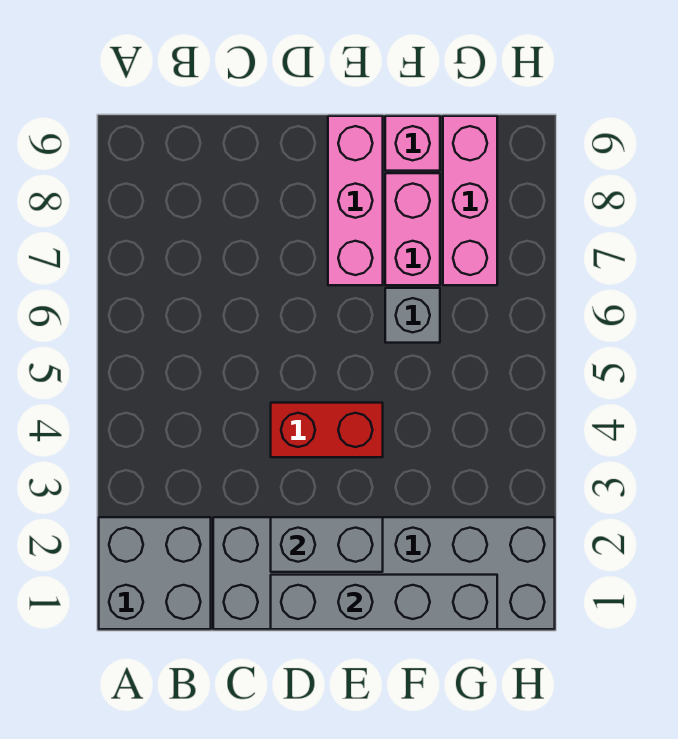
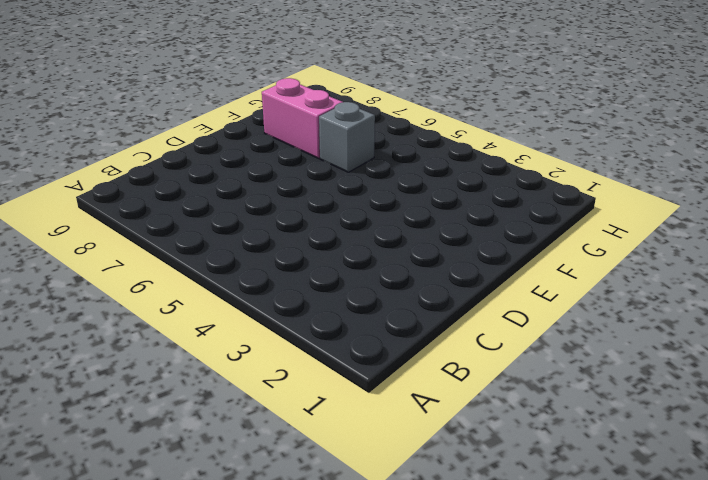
none -> grey 2x2 brick [99,517,211,629]
none -> grey 2x6 brick [213,517,555,629]

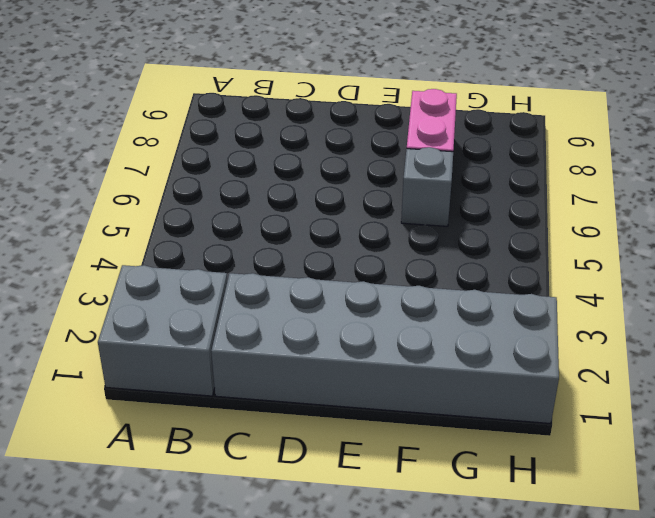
none -> red 1x2 brick [271,403,383,457]
none -> pink 1x3 brick [328,116,383,285]

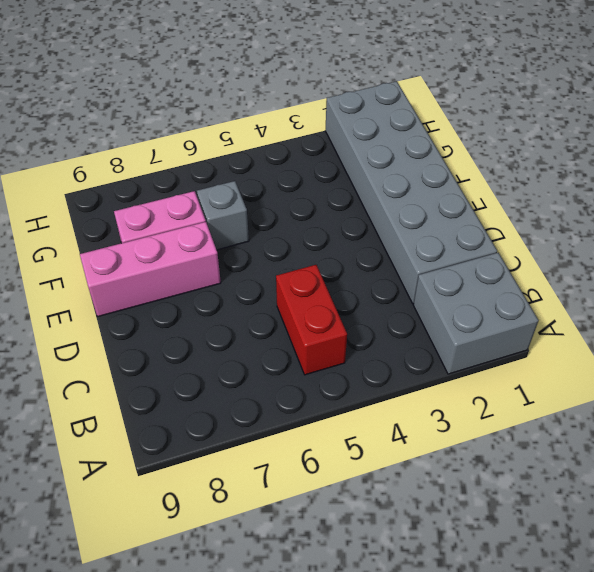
red 1x2 brick [276,265,347,375] -> red 1x2 brick moved to [271,403,383,457]
none -> pink 1x1 brick [385,116,440,171]
none -> pink 1x3 brick [443,116,497,285]

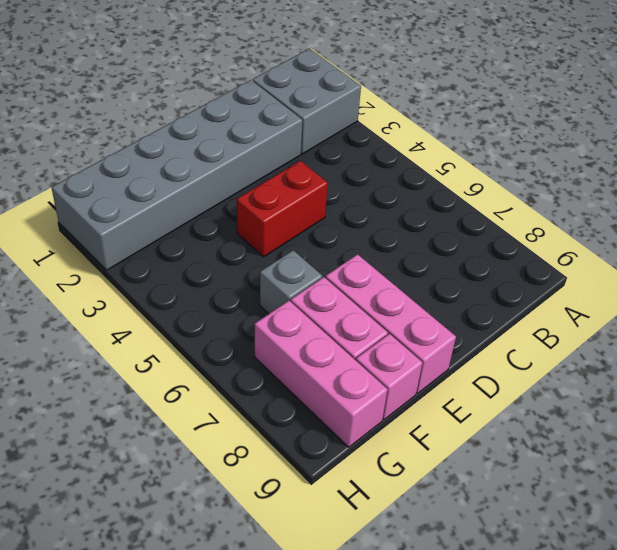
none -> grey 1x4 brick [271,575,497,629]
none -> grey 1x2 brick [271,517,383,572]

